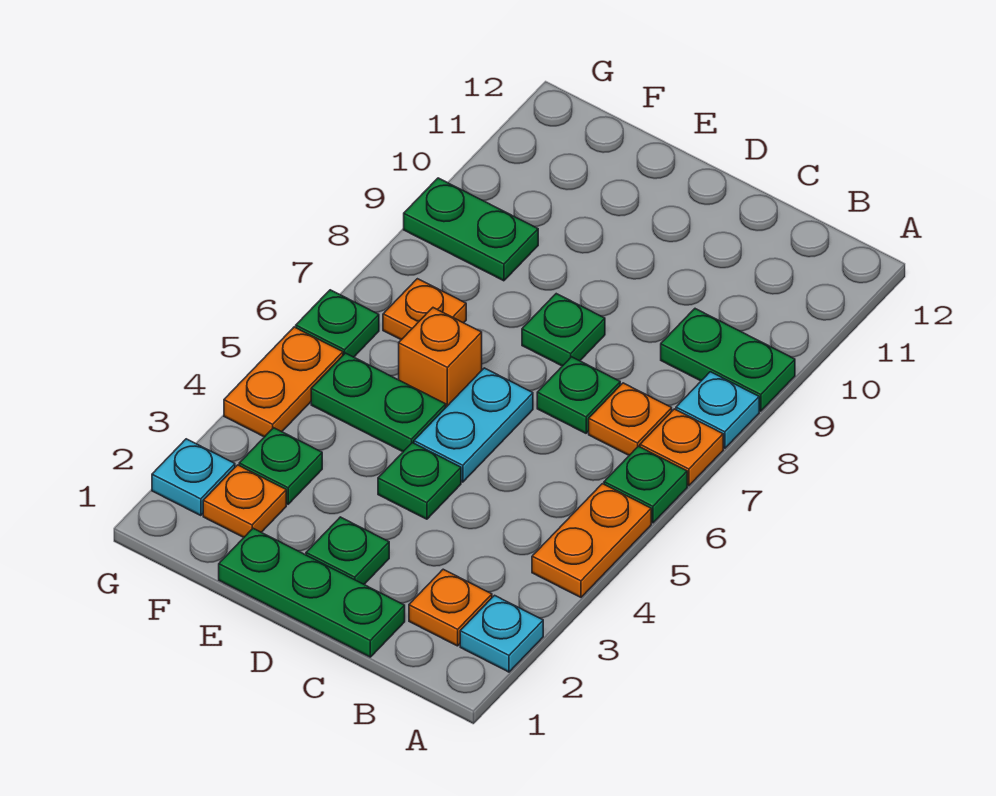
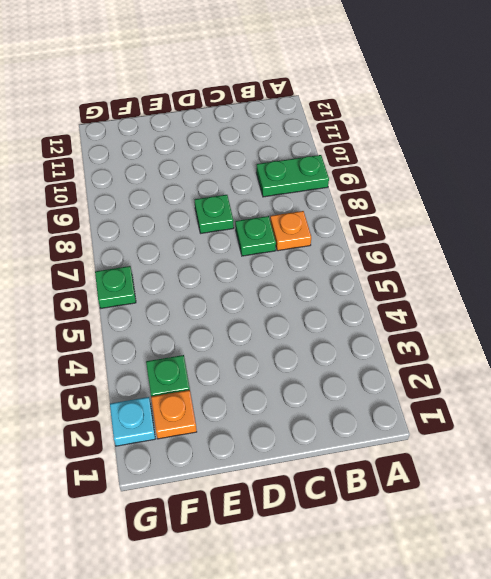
none -> cyan 1x1 plate [460,595,543,672]
none -> orange 1x2 plate [532,484,651,597]
none -> green 1x1 plate [604,446,687,523]

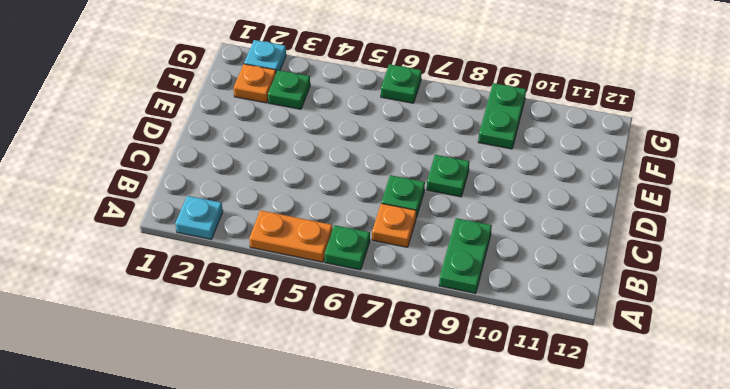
none -> orange 1x1 plate [640,409,723,486]
none -> cyan 1x1 plate [676,372,759,448]
none -> orange 1x1 plate [409,569,492,646]

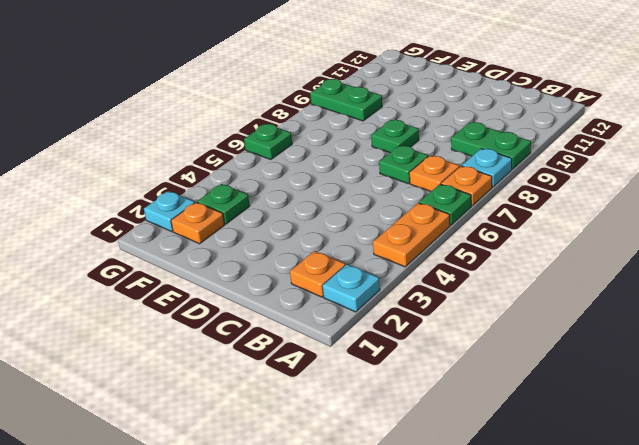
none -> green 1x3 plate [219,528,405,657]
none -> green 1x1 plate [306,517,389,584]
none -> green 1x1 plate [378,443,461,519]

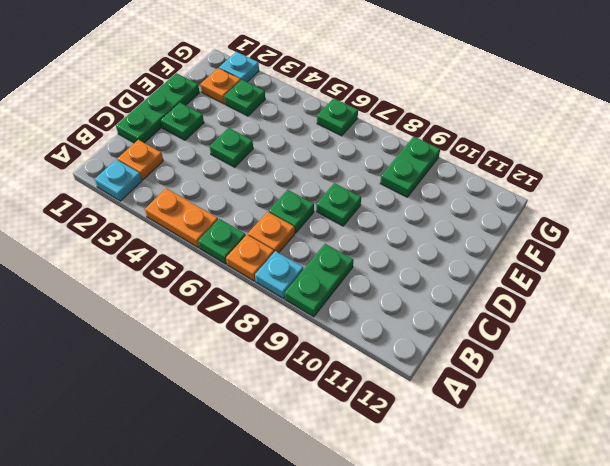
none -> cyan 1x2 plate [414,368,533,482]
none -> green 1x2 plate [311,353,446,452]
none -> orange 1x1 brick [399,308,482,407]

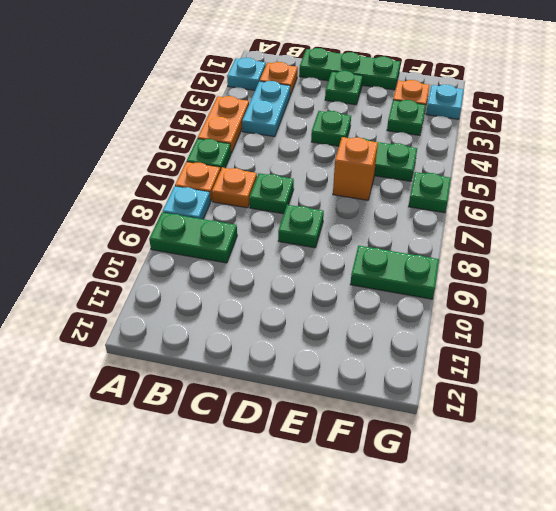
cyan 1x2 plate [242,81,290,137] -> cyan 1x2 plate moved to [414,368,533,482]
none -> orange 1x1 plate [383,279,466,340]
none -> orange 1x2 plate [224,327,343,437]

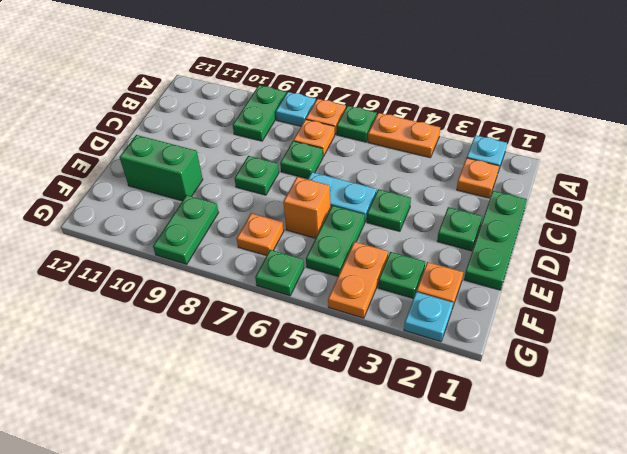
green 1x2 brick [119,135,203,201] -> none
orange 1x2 plate [328,242,388,318] -> orange 1x2 plate turned to [224,327,343,437]

